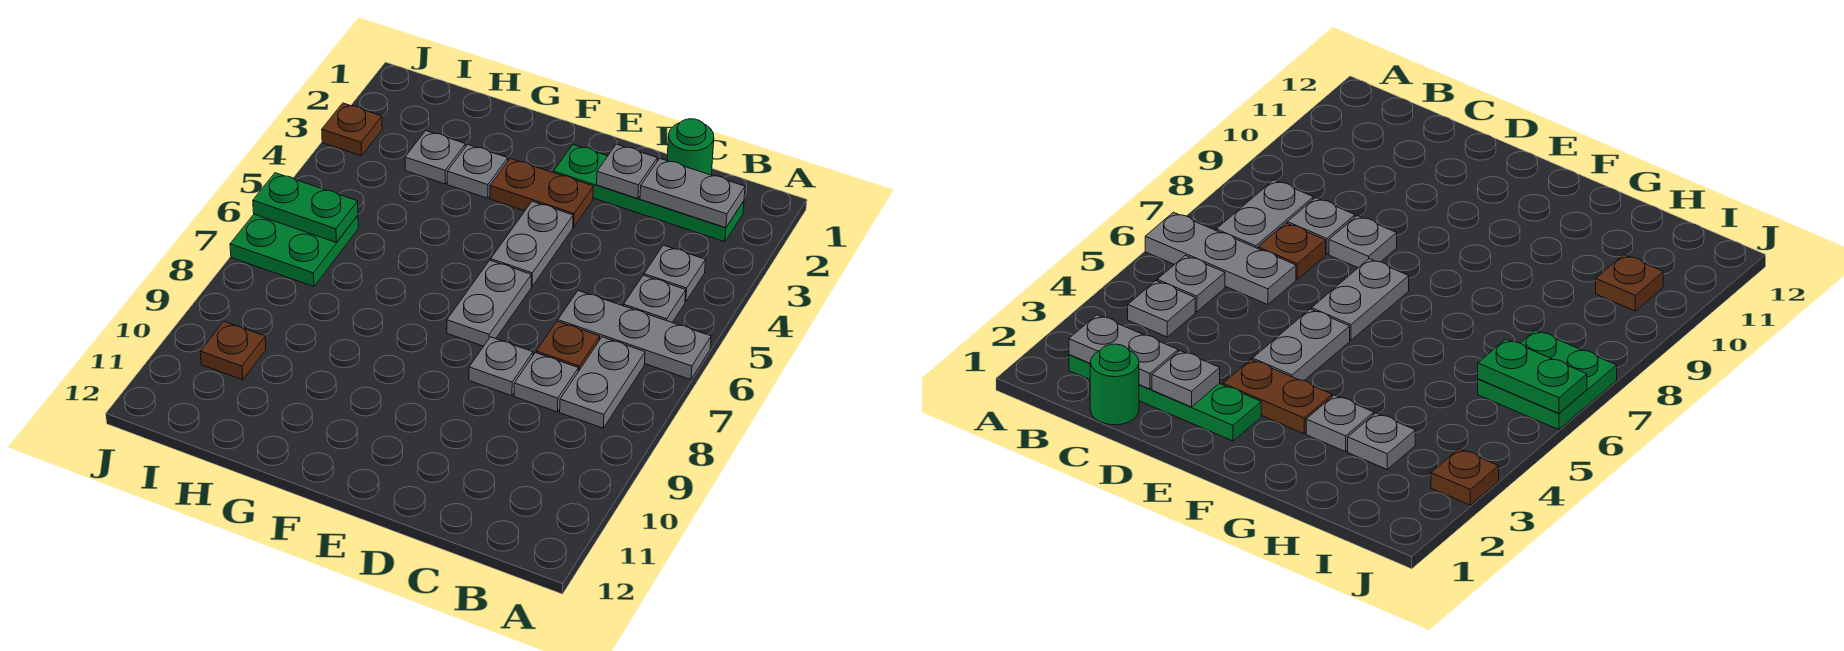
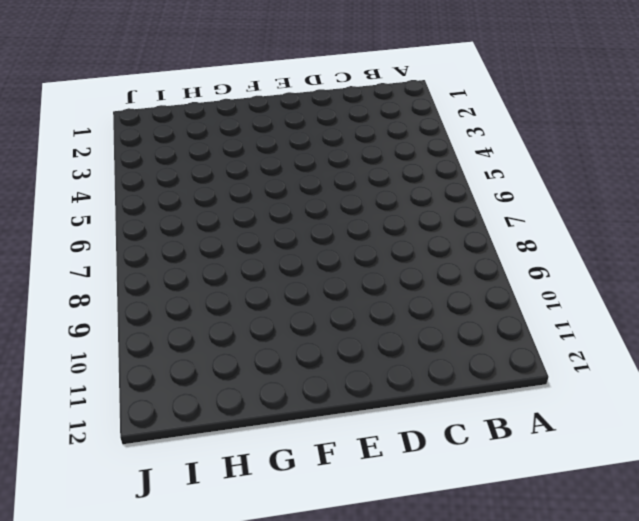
none -> grey 1x3 plate [558,291,711,380]
none -> green 1x4 plate [553,145,744,242]
none -> grey 1x1 plate [644,245,705,302]

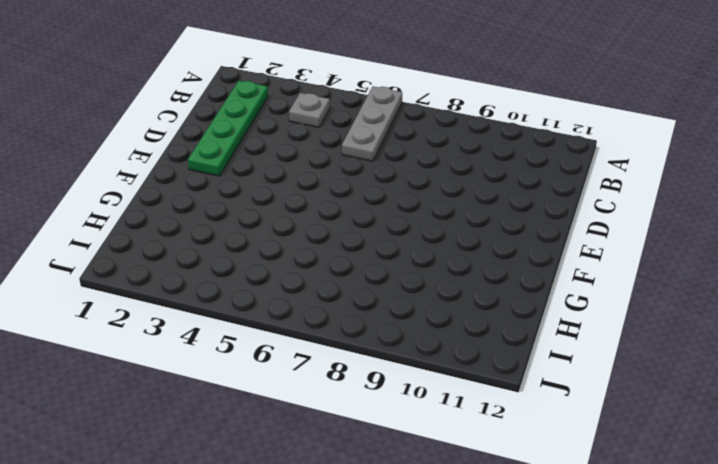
none -> grey 1x1 plate [624,275,686,322]
none -> grey 1x2 plate [560,337,645,428]
none -> green 1x1 round brick [667,119,714,175]

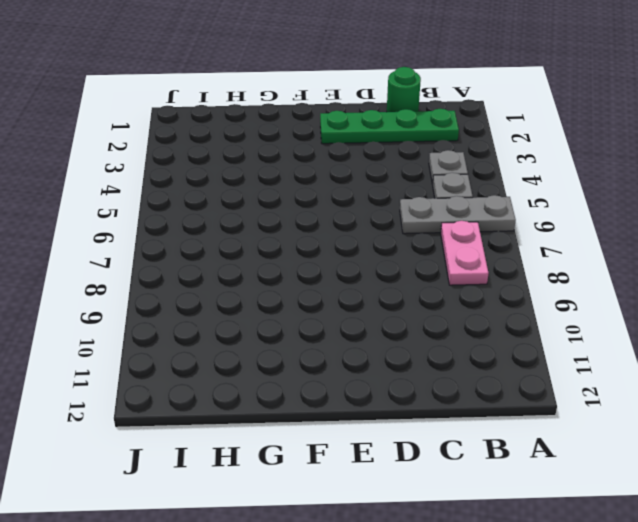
pink 1x2 plate [441,221,489,285] -> grey 1x2 plate [560,337,645,428]
none -> brown 1x1 plate [536,321,600,371]
none -> grey 1x1 plate [514,353,578,412]
none -> grey 1x1 plate [469,337,533,396]

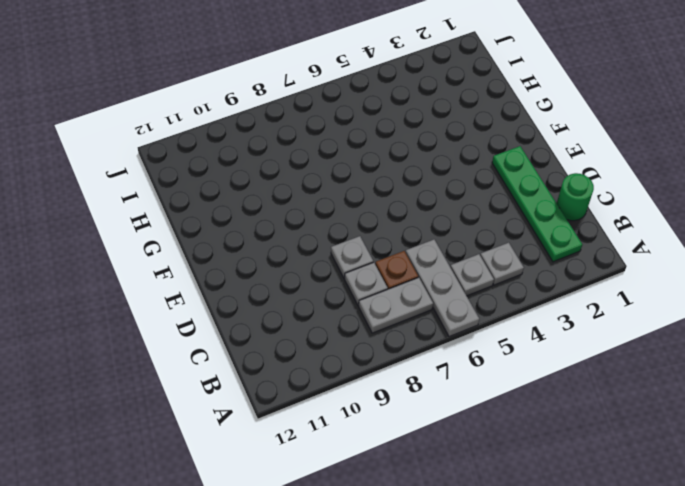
none -> brown 1x2 plate [490,159,594,227]
none -> grey 1x2 plate [491,201,573,286]
none -> grey 1x2 plate [447,260,531,346]

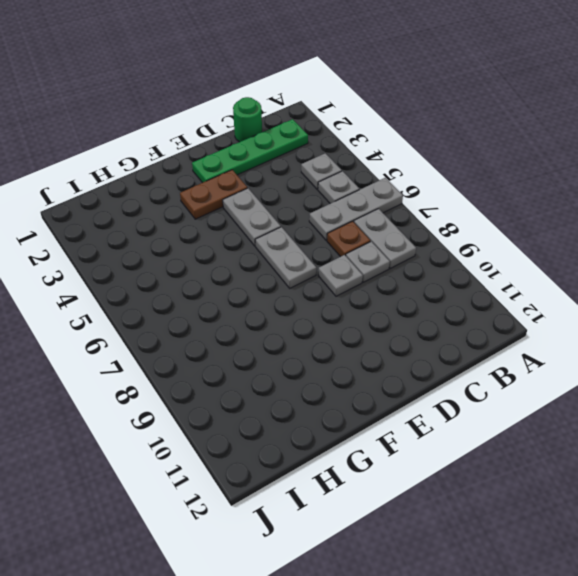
none -> grey 1x1 plate [447,144,508,198]
none -> grey 1x1 plate [405,131,465,184]
none -> green 2x2 plate [230,214,358,287]

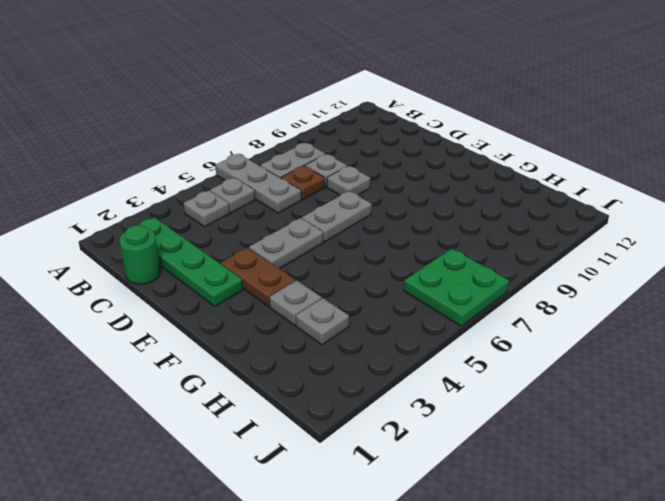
none -> brown 1x1 plate [200,322,266,380]
none -> brown 1x1 plate [322,103,382,156]
none -> grey 1x2 plate [640,158,745,228]

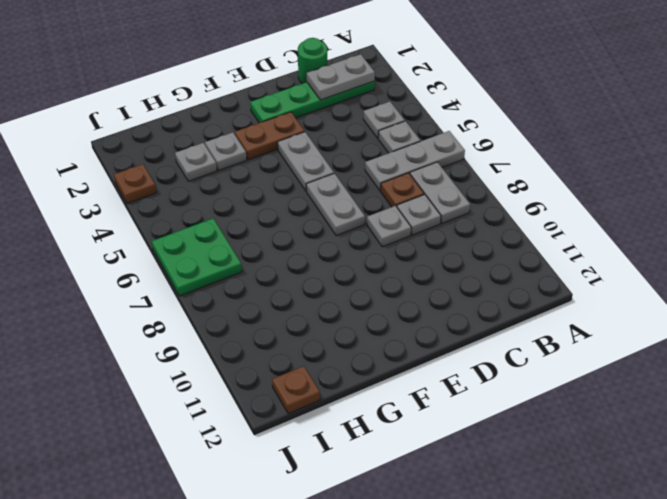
brown 1x1 plate [272,366,320,414] -> brown 1x1 plate moved to [200,322,266,380]
none -> grey 1x1 plate [597,144,657,199]
none -> green 1x2 plate [253,173,358,243]

